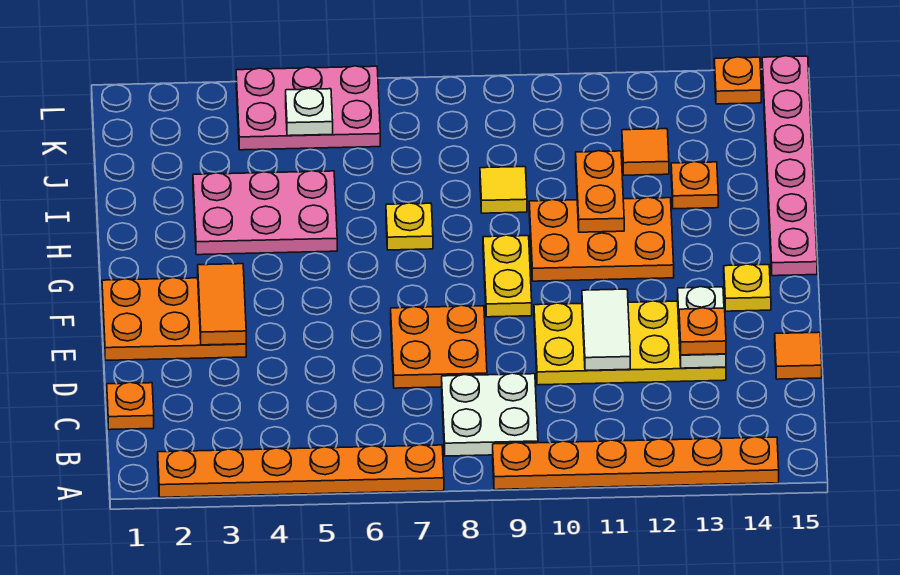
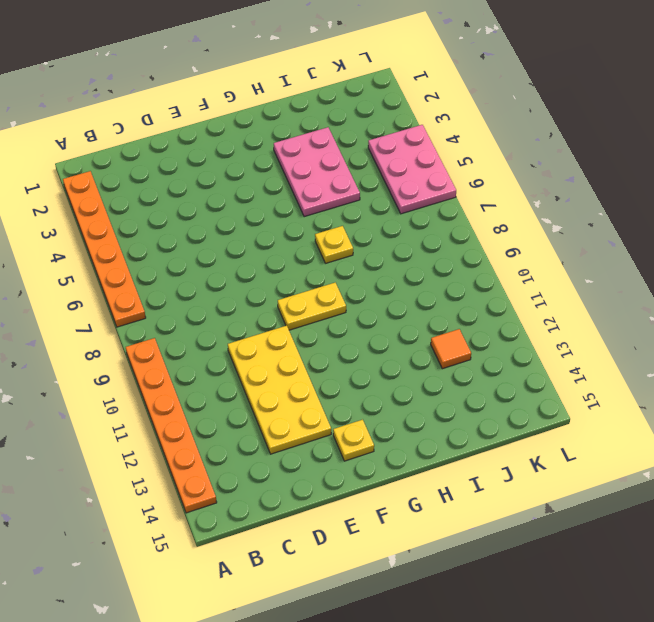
none -> white 2x2 plate [442,373,538,456]
none -> orange 1x1 plate [107,382,154,430]
none -> orange 2x2 plate [391,305,487,388]

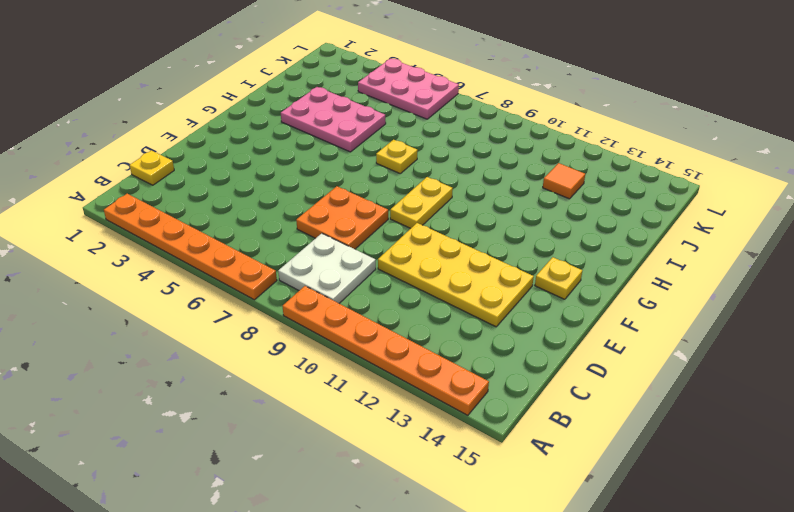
yellow 1x1 plate [130,150,174,185] -> orange 1x1 plate [107,382,154,430]
none -> orange 1x1 tile [775,332,822,379]
none -> orange 2x3 plate [102,278,246,360]
none -> orange 2x3 plate [529,197,674,281]

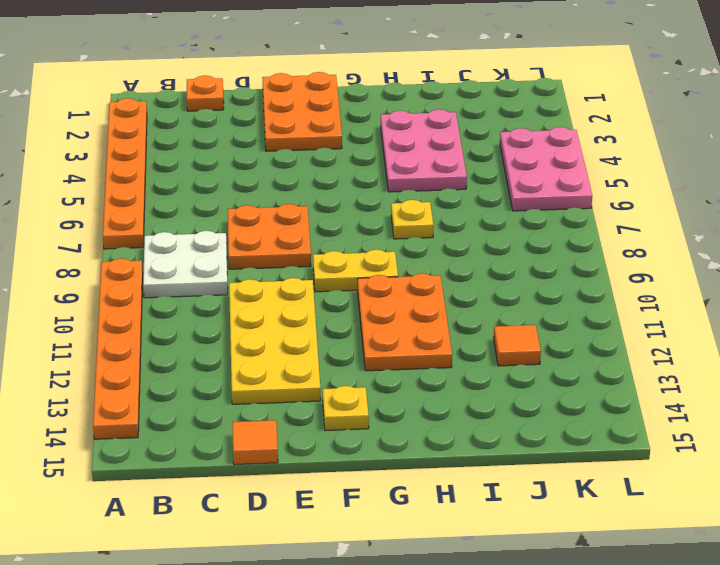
none -> pink 1x6 plate [762,56,817,276]
none -> yellow 1x1 tile [480,167,527,213]
none -> orange 1x1 plate [671,162,718,209]

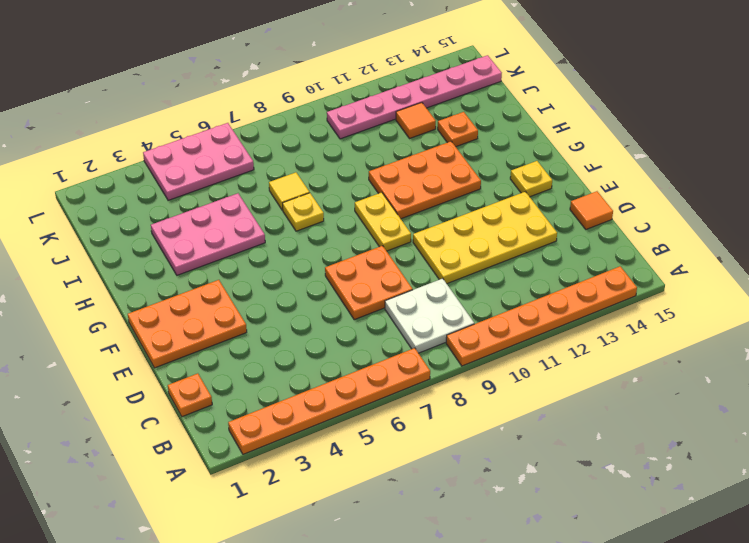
yellow 1x1 tile [269,172,309,210] -> yellow 1x1 tile moved to [480,167,527,213]
pink 1x6 plate [327,55,502,139] -> pink 1x6 plate turned to [762,56,817,276]
none -> orange 1x1 plate [714,57,761,104]
none -> white 1x2 tile [582,289,630,370]
none -> white 1x2 plate [678,287,726,368]

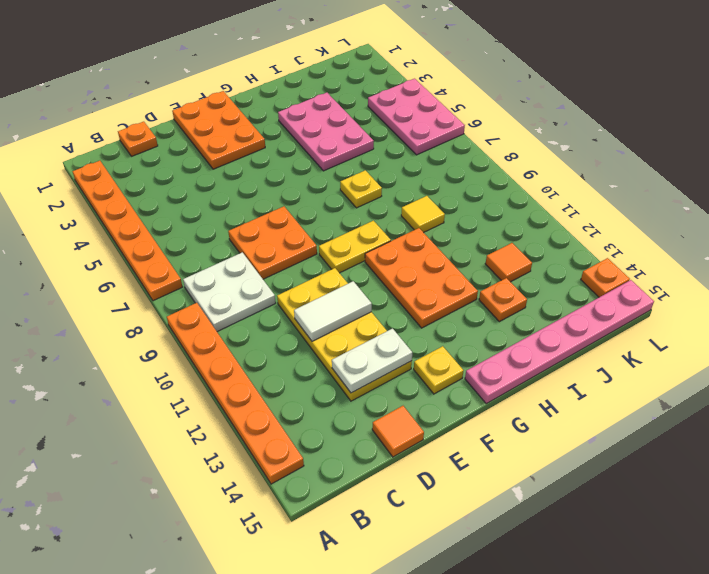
none -> orange 1x2 tile [198,264,246,345]
none -> orange 1x2 plate [576,151,624,232]
none -> white 1x1 plate [286,88,333,136]

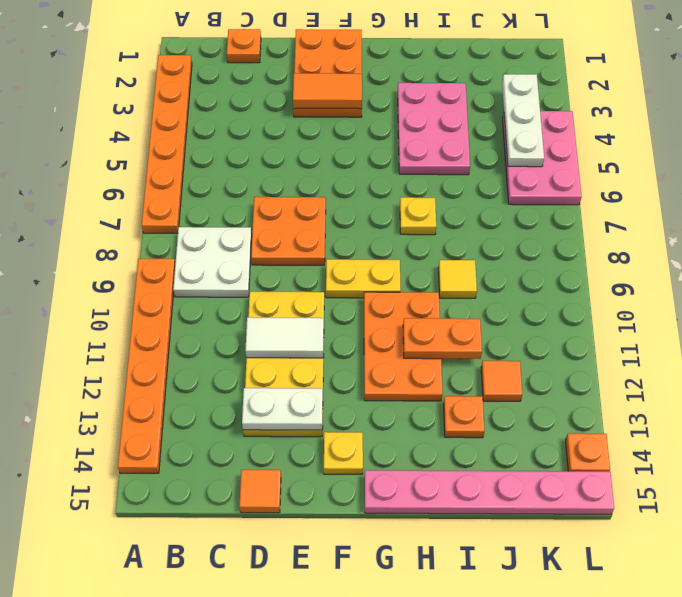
white 1x3 plate [502,74,544,167] -> white 1x1 plate [286,88,333,136]
none -> orange 1x1 plate [679,308,726,355]

